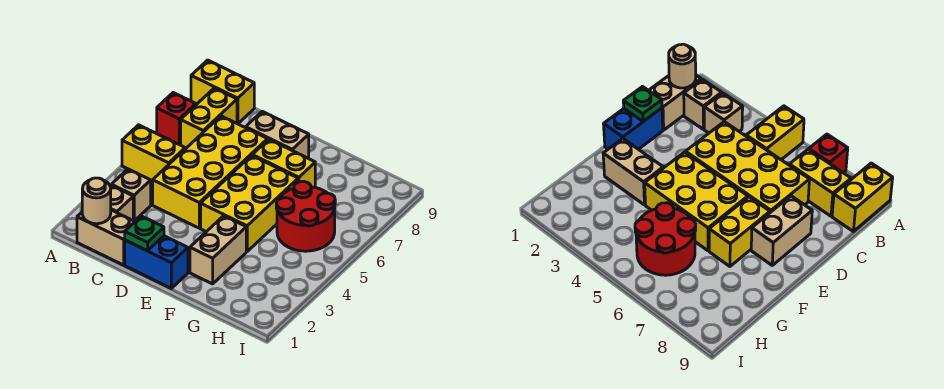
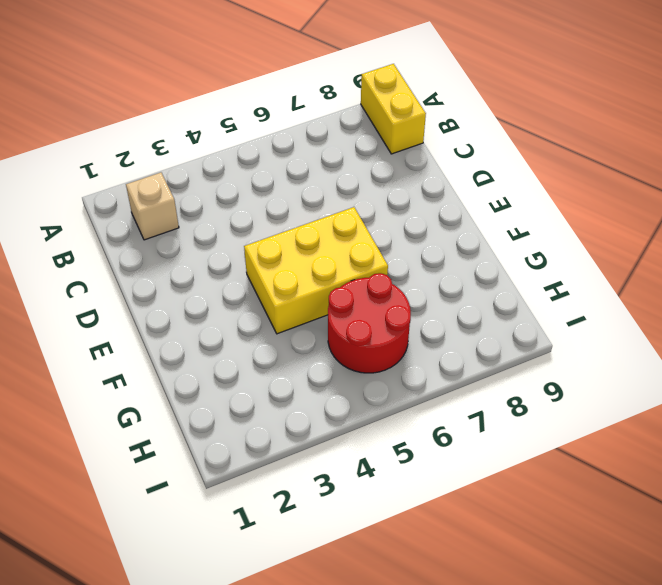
none -> yellow 1x2 brick [122,125,185,181]
none -> red 1x1 brick [157,93,196,145]
none -> tan 1x2 brick [77,210,135,265]

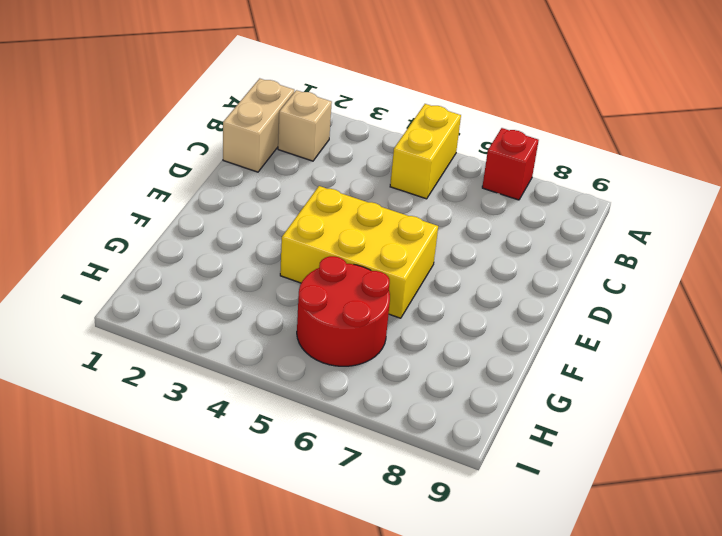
none -> yellow 1x2 brick [191,60,254,124]
none -> tan 1x1 brick [111,169,151,221]
none -> yellow 1x2 brick [181,88,237,148]

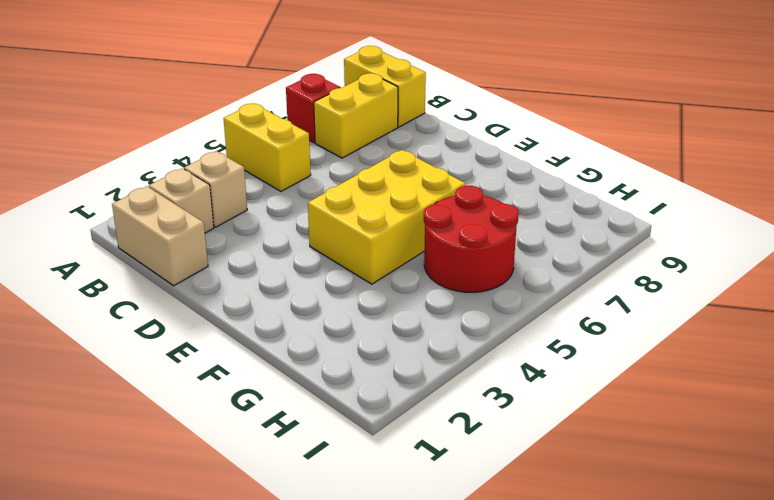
none -> yellow 2x4 brick [153,116,268,228]
none -> blue 1x2 brick [125,236,188,288]
none -> tan 1x2 brick [246,111,309,158]

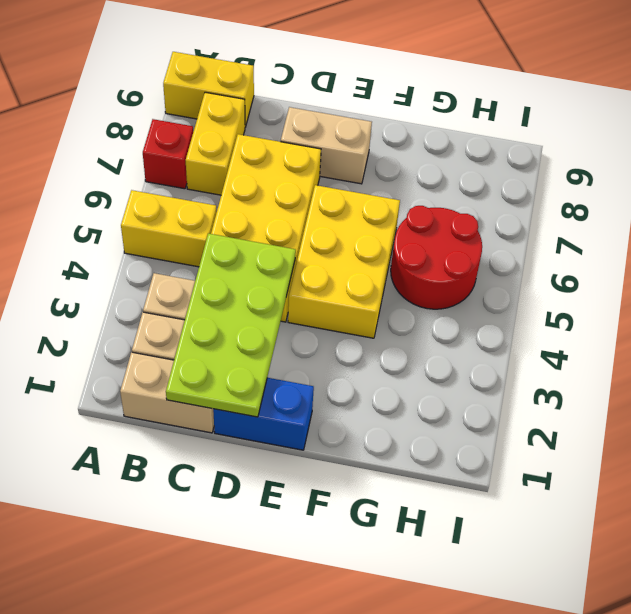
lime 2x4 plate [166,233,296,417] -> green 1x1 plate [125,216,164,251]
none -> yellow 1x2 brick [252,139,315,187]
none -> tan 1x2 brick [190,216,246,284]
none -> tan 1x1 round brick [82,178,111,224]

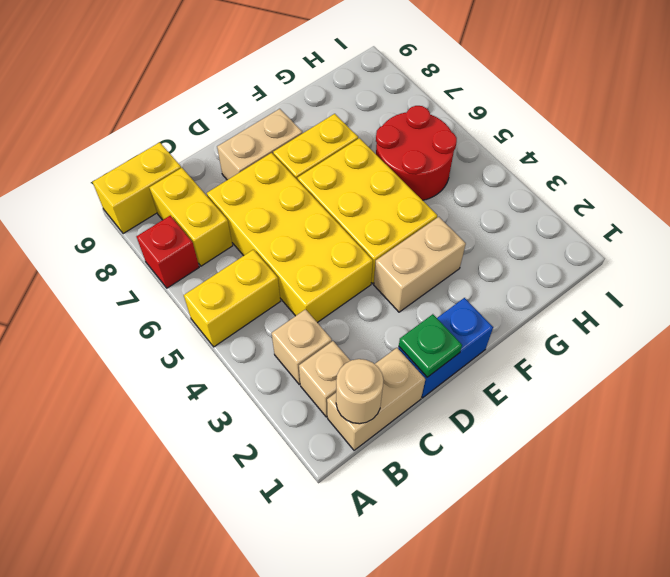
tan 1x2 brick [374,217,466,312] -> tan 1x2 brick turned to [190,216,246,284]

